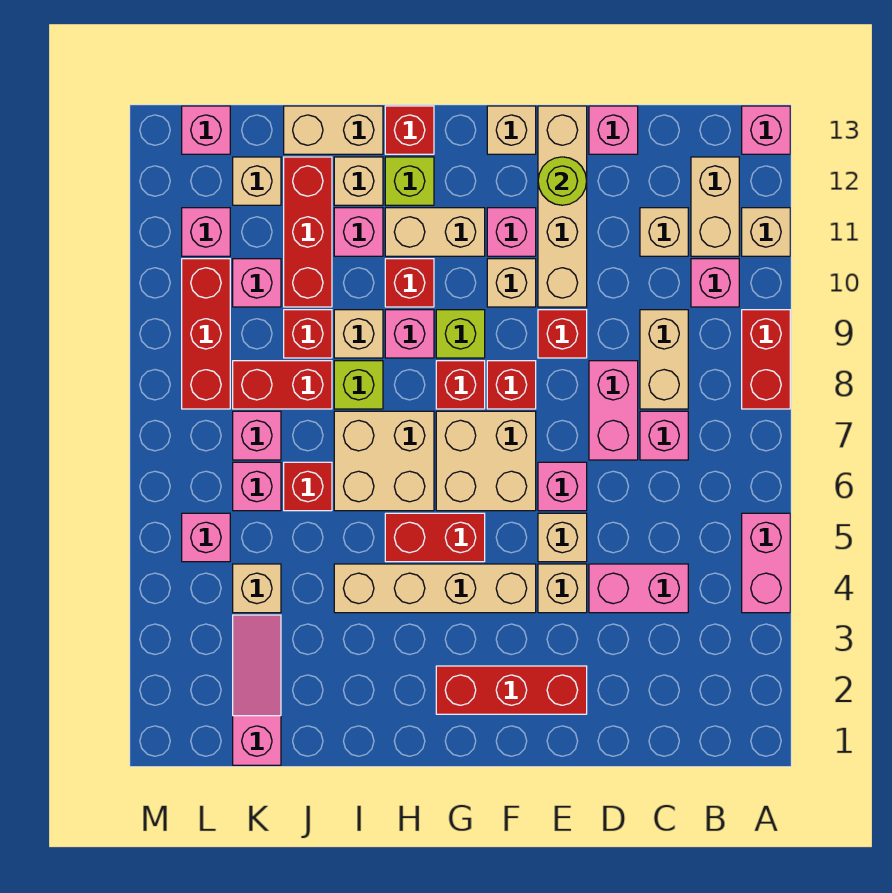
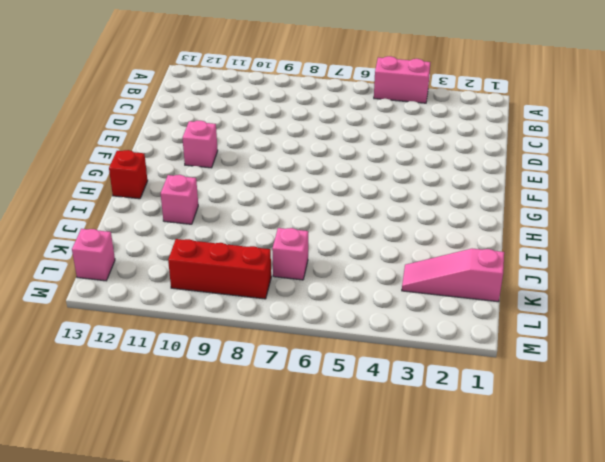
none -> red 1x2 brick [742,310,790,409]
none -> tan 1x1 brick [742,208,790,256]
none -> pink 1x1 brick [742,106,790,154]
none -> pink 1x1 brick [691,259,739,307]

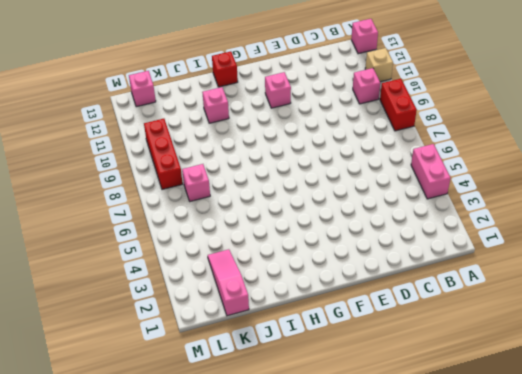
none -> tan 1x2 brick [691,157,739,256]
none -> pink 1x2 brick [589,564,688,613]
none -> pink 1x1 brick [640,411,688,460]
none -> tan 1x2 brick [640,310,688,409]

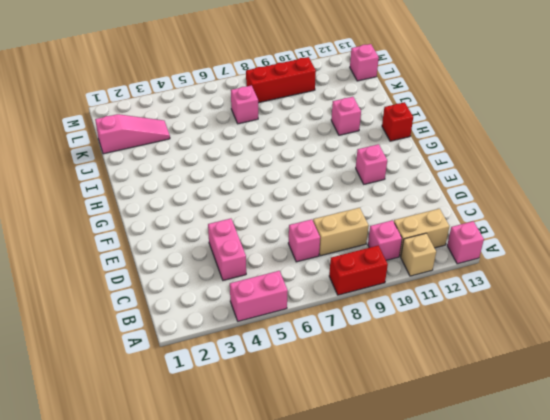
none -> tan 1x1 brick [640,208,688,256]
none -> pink 1x2 brick [589,361,638,460]
none -> pink 1x1 brick [589,106,638,154]
none -> red 1x3 brick [436,666,587,714]

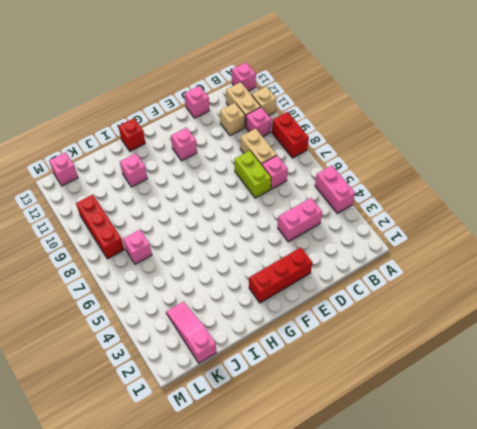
lime 1x2 brick [235,151,271,198] -> pink 1x2 brick [589,361,638,460]
none -> tan 1x1 brick [538,564,587,613]
none -> tan 1x1 brick [538,513,587,562]
none -> pink 1x1 brick [538,462,587,511]
none -> red 1x1 brick [538,310,587,358]

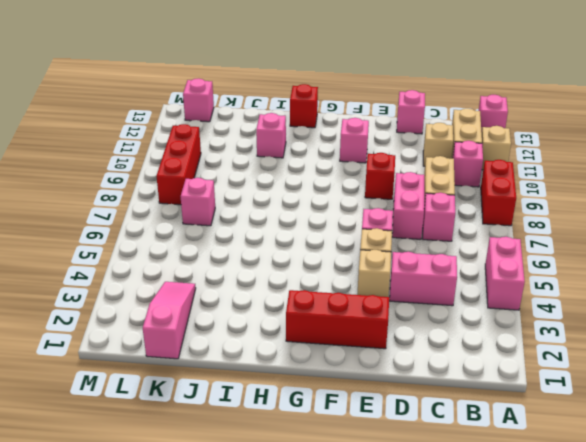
none -> tan 1x4 brick [538,106,587,307]
none -> tan 1x4 brick [334,564,536,613]
none -> tan 2x2 brick [436,411,536,511]
none -> red 1x1 brick [487,361,536,409]

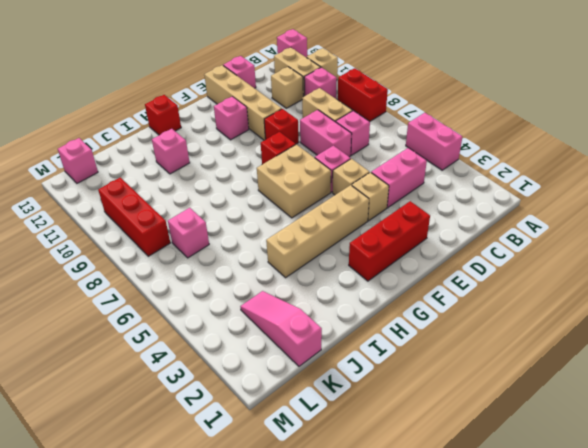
none -> tan 1x1 brick [487,259,536,307]
none -> tan 1x1 brick [487,106,536,154]
none -> red 1x2 brick [385,513,485,562]
none -> red 1x1 brick [436,361,485,409]

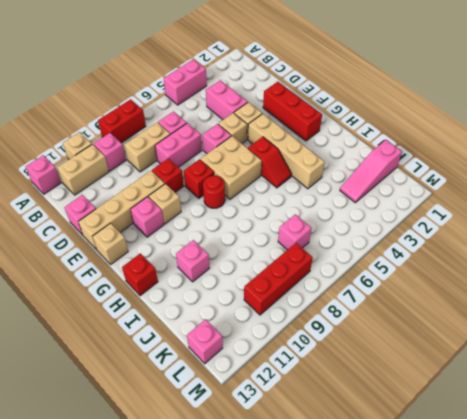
red 1x2 slope [248,137,292,188] -> red 1x2 brick [385,513,485,562]
red 1x1 round brick [203,176,225,208] -> red 1x1 brick [436,361,485,409]
none -> tan 1x1 brick [640,208,688,256]
none -> lime 1x1 brick [436,310,485,358]
none -> tan 1x2 brick [385,208,485,256]
none -> tan 2x2 brick [334,411,434,511]

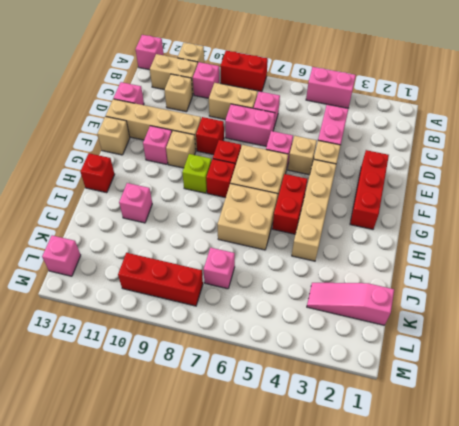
none -> tan 1x2 brick [385,208,485,256]
none -> pink 1x1 brick [385,310,434,358]
none -> red 1x1 brick [385,259,434,307]
none -> lime 1x1 brick [385,157,434,205]

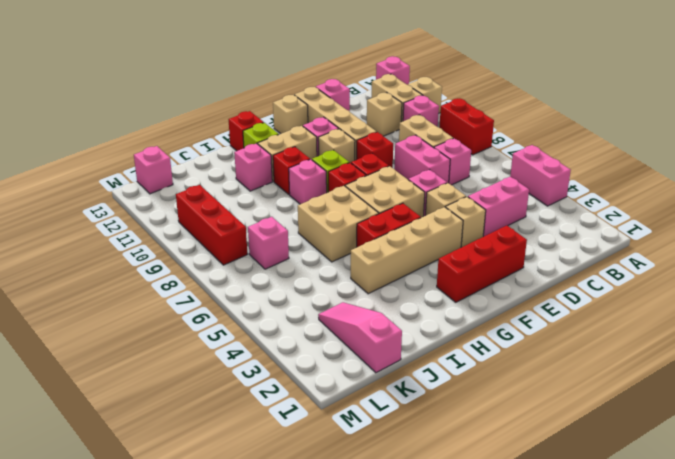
none -> lime 1x1 brick [334,361,383,409]
none -> tan 1x1 brick [334,310,383,358]
none -> tan 1x1 brick [334,157,383,205]
none -> tan 1x2 brick [284,106,383,154]

